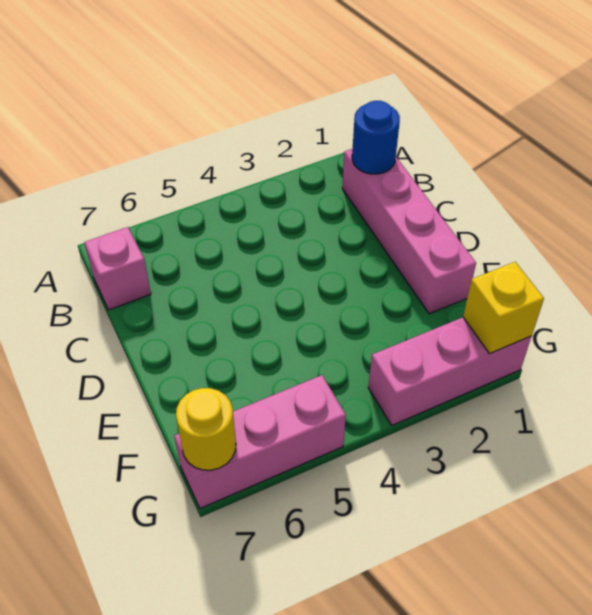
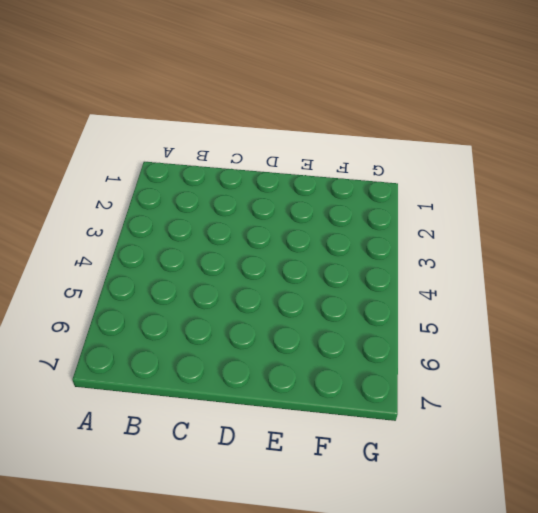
none -> pink 1x4 brick [342,149,476,314]
none -> pink 1x1 brick [84,227,151,310]

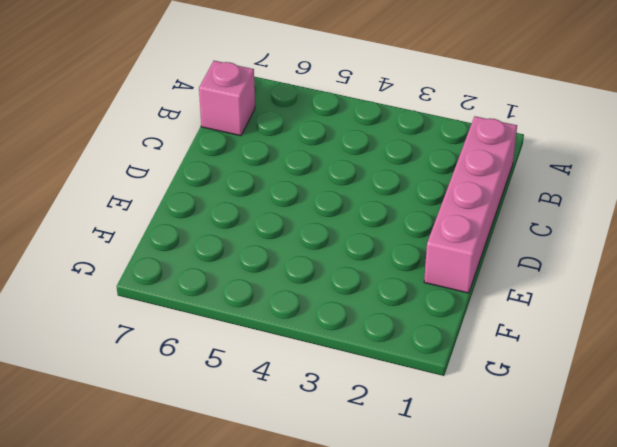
none -> pink 1x3 brick [368,317,531,425]
none -> pink 1x3 brick [175,375,346,508]

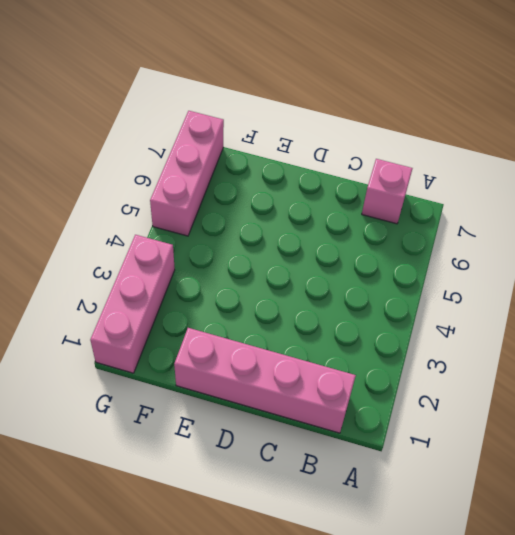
none -> blue 1x1 round brick [352,101,400,174]
none -> yellow 1x1 brick [463,262,544,353]

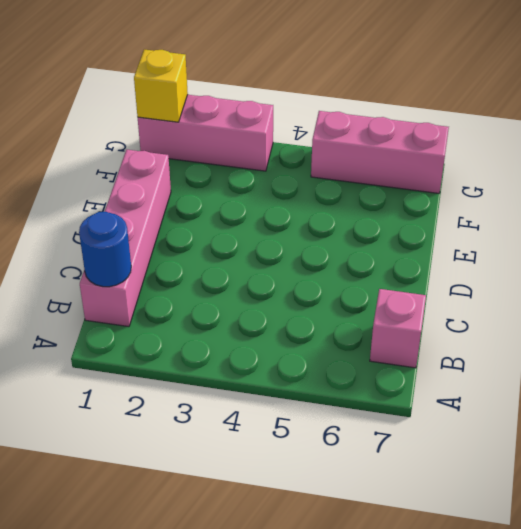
none -> yellow 1x1 round brick [176,388,236,470]

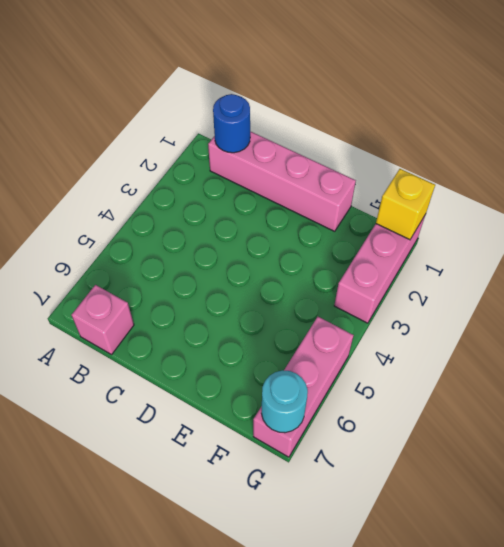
cyan 1x1 round brick [261,370,308,433] -> yellow 1x1 round brick [176,388,236,470]

